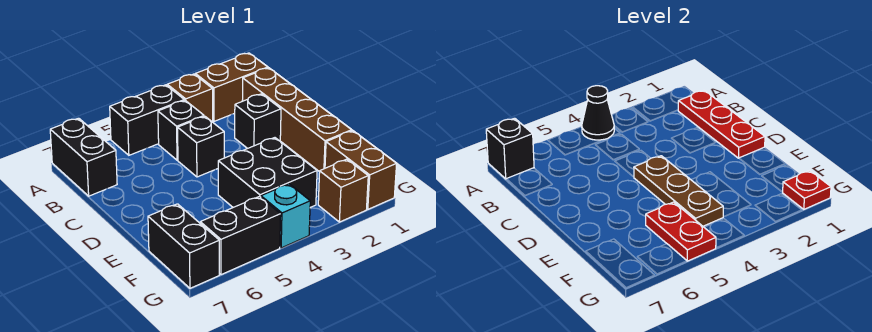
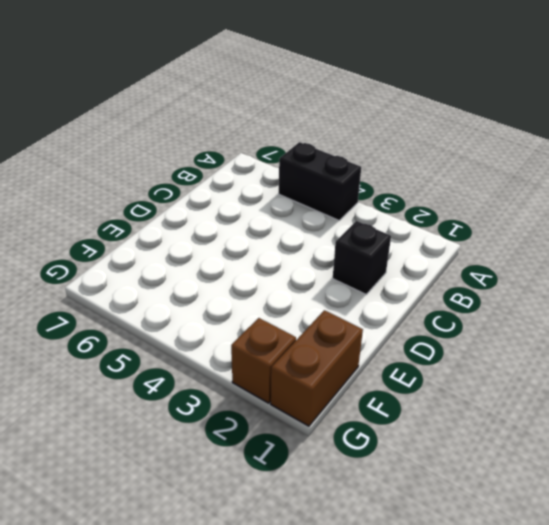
none -> brown 1x2 brick [195,53,268,121]
none -> brown 1x1 brick [167,74,213,122]
none -> black 1x2 brick [50,118,117,196]

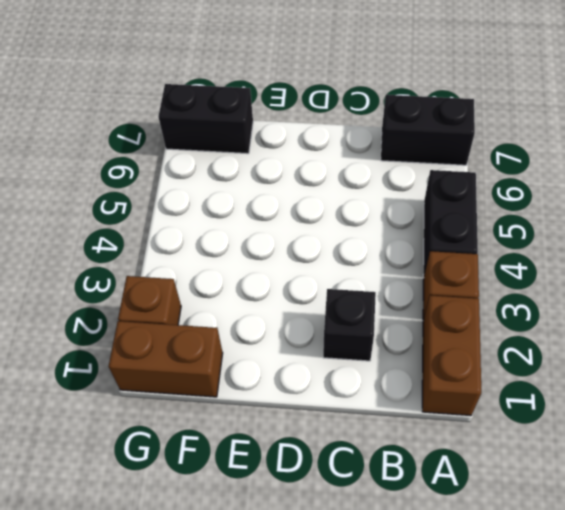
none -> brown 1x4 brick [242,68,352,172]
none -> black 1x1 brick [158,100,204,160]
none -> black 1x1 brick [178,116,224,177]

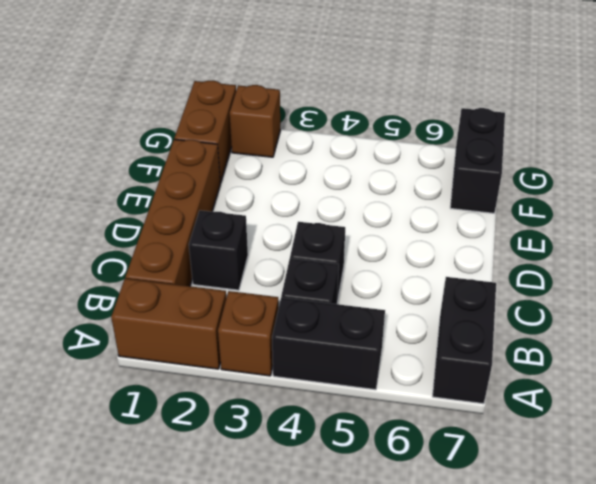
none -> black 2x2 brick [218,138,317,207]
none -> cyan 1x1 brick [261,184,310,248]
none -> black 1x2 brick [200,197,281,275]

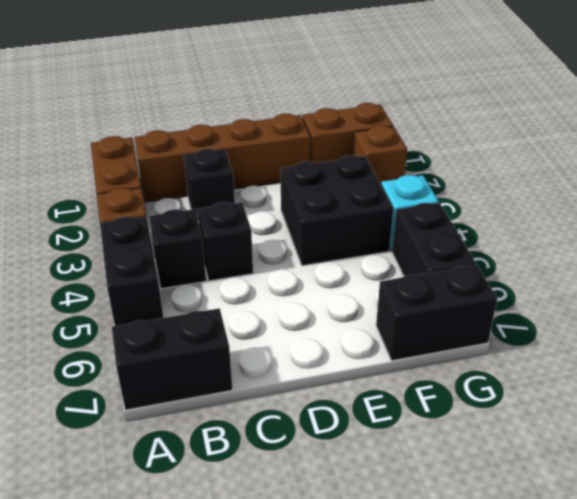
none -> black 1x1 cone [582,86,614,140]
none -> black 1x1 brick [486,118,534,179]
none -> red 1x3 plate [678,90,765,158]

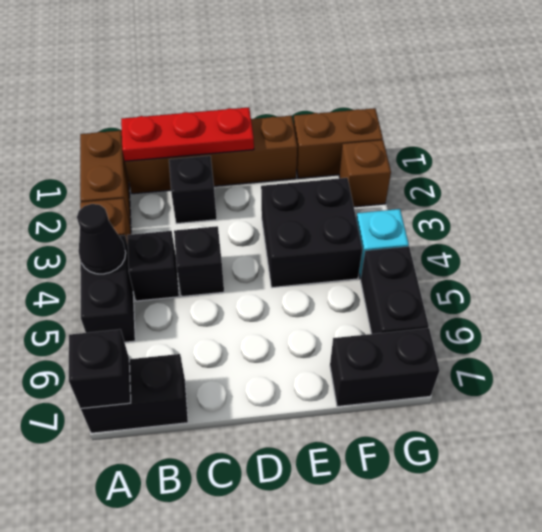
none -> brown 1x3 plate [634,156,723,226]
none -> red 1x2 plate [646,202,716,261]
none -> red 1x1 plate [783,171,831,209]

